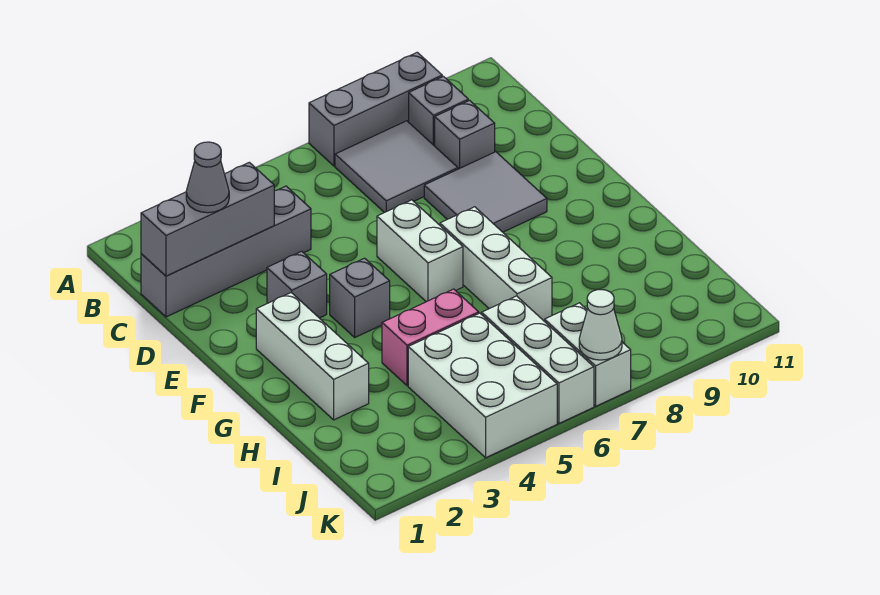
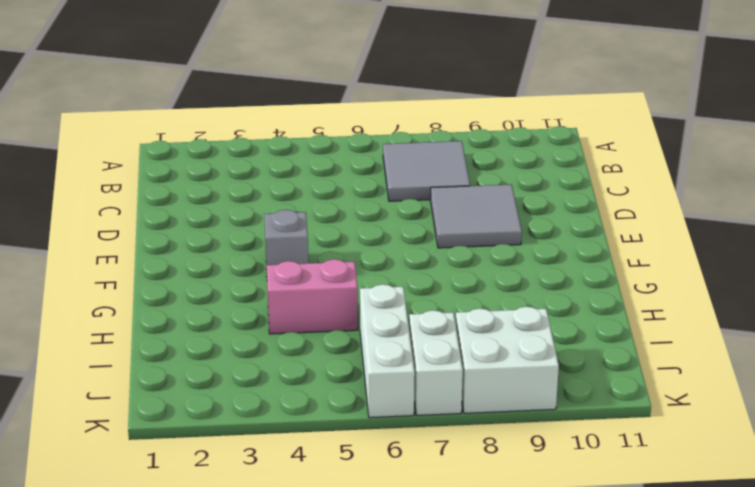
white 2x2 brick [456,307,559,413] -> none
none -> grey 1x3 brick [309,52,442,166]
none -> grey 1x1 brick [409,76,468,146]
none -> grey 1x4 brick [141,186,311,317]

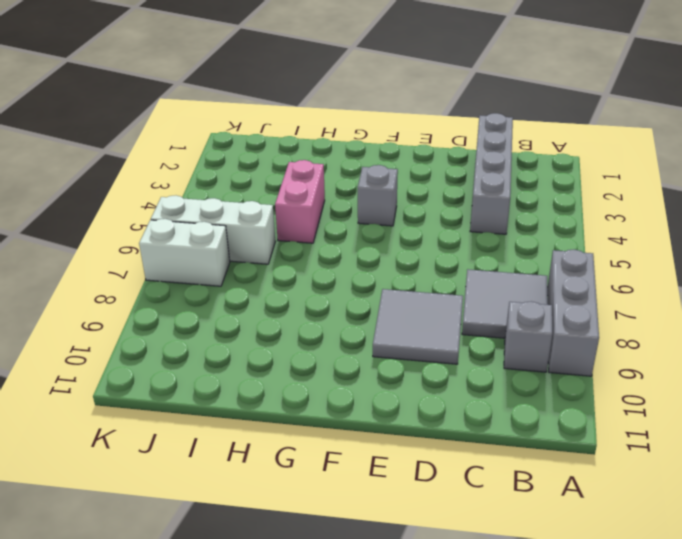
none -> grey 1x1 brick [435,100,495,169]
none -> grey 1x1 brick [267,251,327,318]
none -> white 1x2 brick [377,200,463,302]

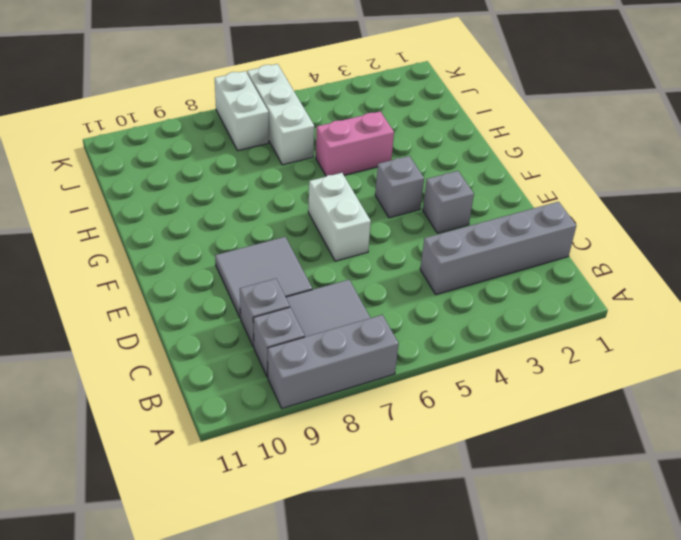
none -> white 1x3 brick [256,293,369,420]
none -> white 1x3 brick [440,207,552,321]
none -> white 2x3 brick [408,313,557,458]

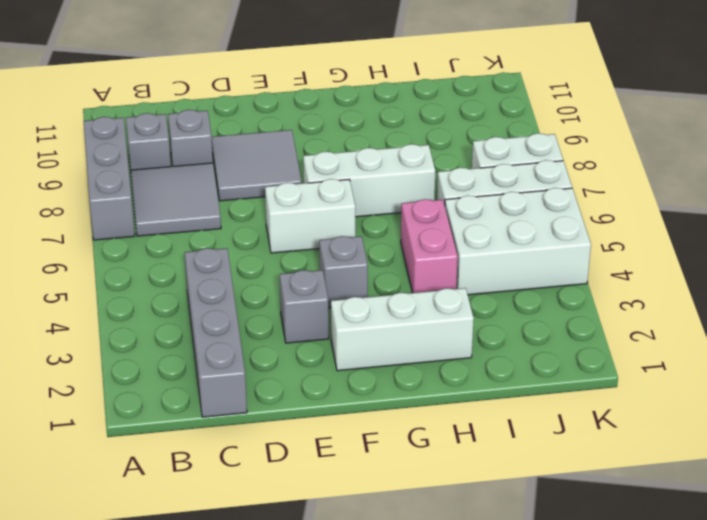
none -> grey 1x3 brick [141,162,274,276]
none -> white 1x1 cone [579,290,622,360]
none -> grey 1x1 cone [186,142,229,213]

